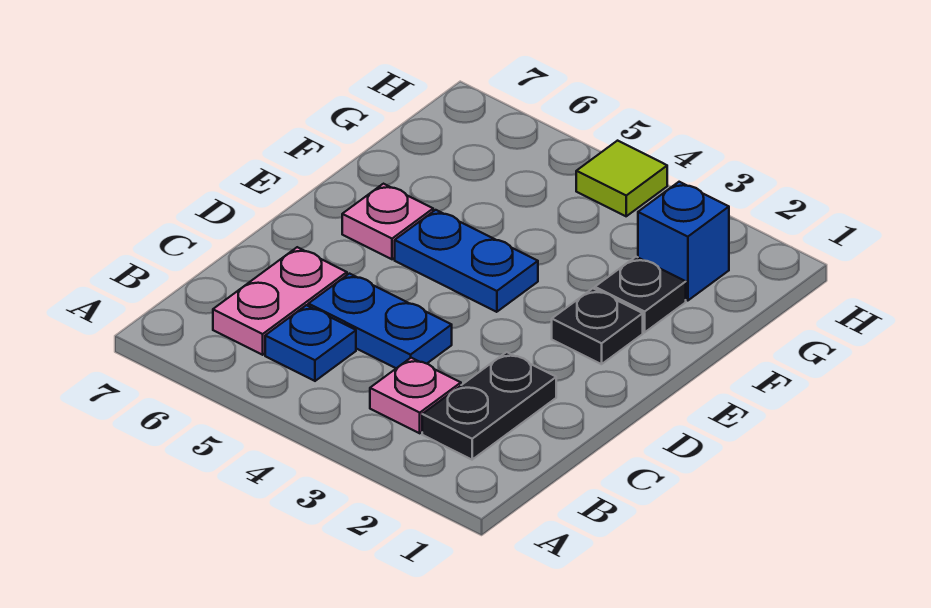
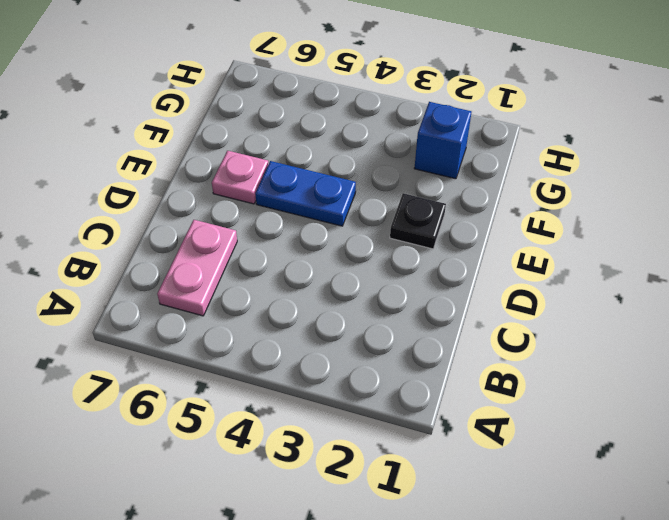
none -> black 1x2 plate [422,352,556,460]
none -> pink 1x1 plate [370,358,461,433]

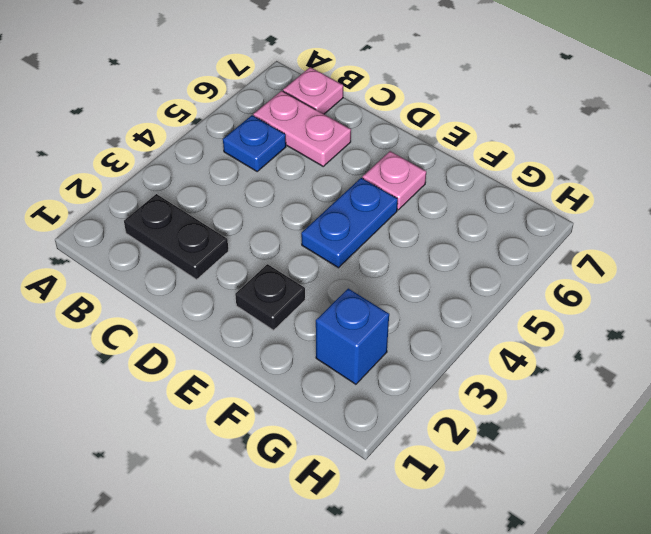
pink 1x1 plate [283,67,343,114] -> pink 1x1 plate moved to [370,358,461,433]
none -> blue 1x2 plate [308,274,452,368]
none -> black 1x1 plate [595,257,686,332]

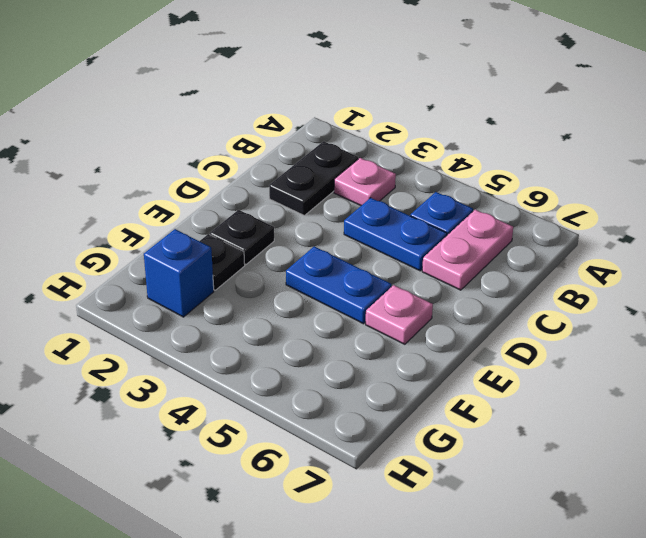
none -> lime 1x1 tile [576,141,667,216]

